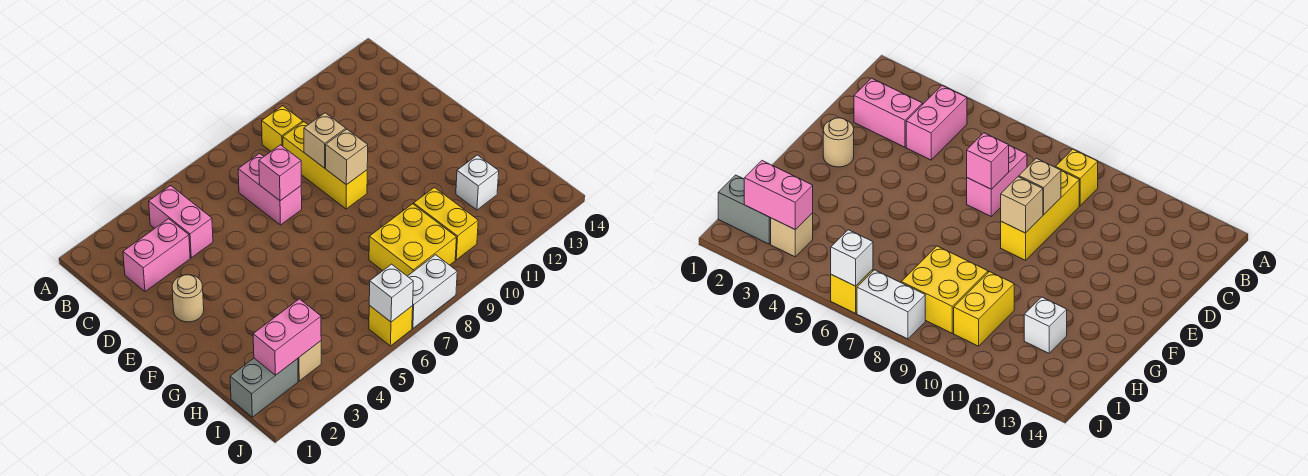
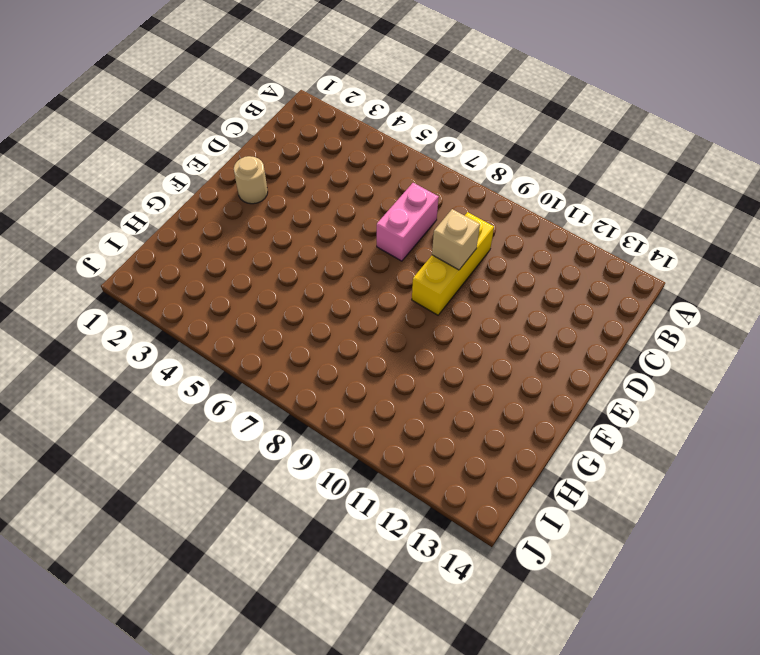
none -> pink 1x2 brick [149,186,213,258]
none -> yellow 1x1 brick [262,106,303,151]
none -> pink 1x2 brick [123,219,190,292]

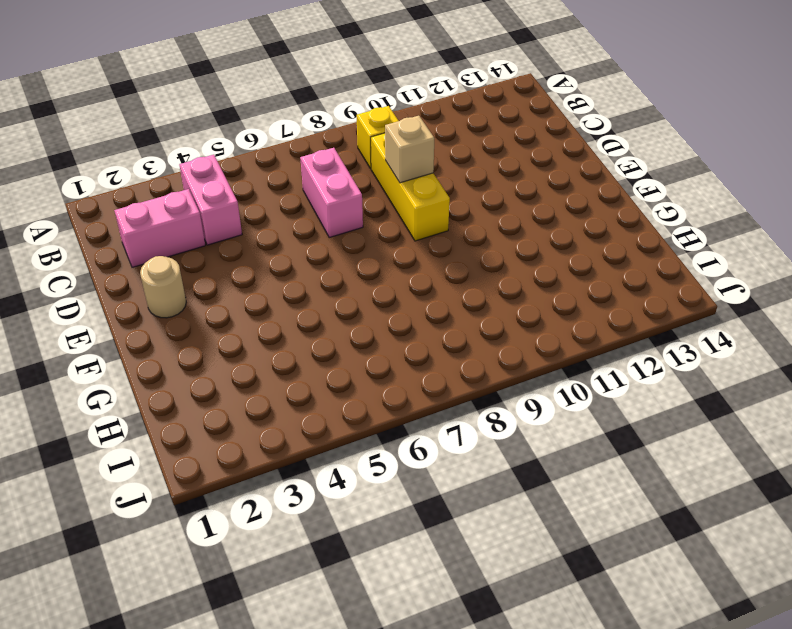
none -> yellow 2x2 brick [369,204,456,276]
none -> yellow 1x2 brick [414,187,478,260]
none -> white 1x1 brick [456,155,499,210]

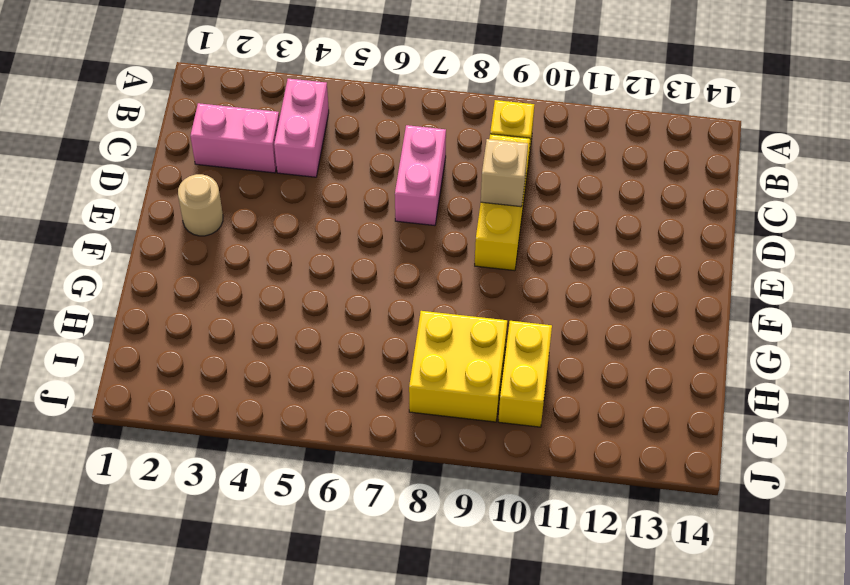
none -> white 1x1 brick [456,155,499,210]
none -> grey 1x2 brick [230,358,298,417]
none -> tan 1x1 brick [298,341,321,381]

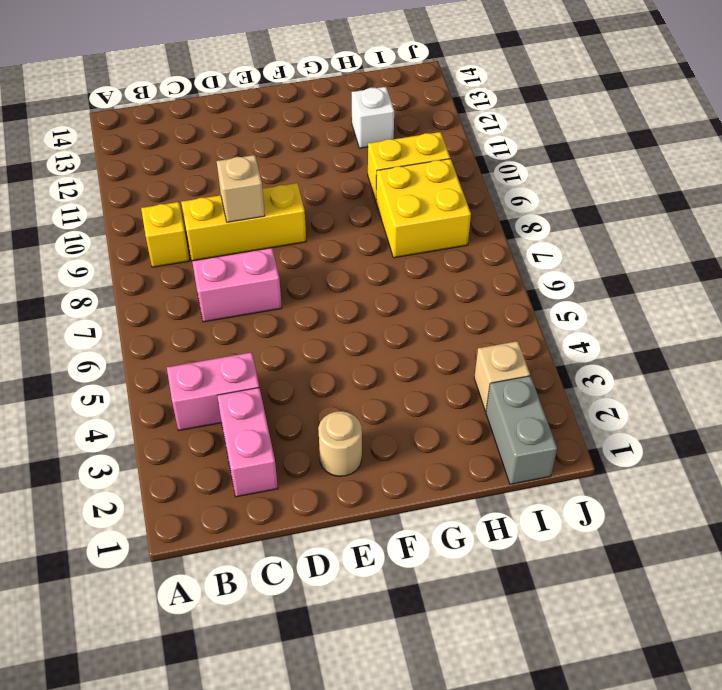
none -> yellow 1x1 brick [369,305,413,346]
none -> white 1x2 brick [408,255,457,328]
none -> pink 1x1 brick [259,145,301,201]

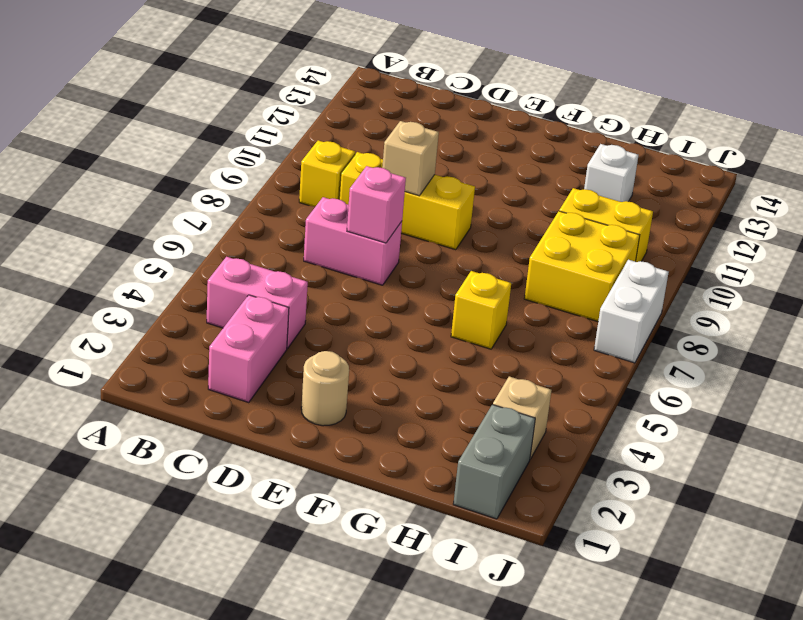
yellow 1x1 brick [451,271,511,349] -> yellow 1x1 brick moved to [369,305,413,346]
none -> tan 1x1 brick [326,129,368,185]
none -> pink 1x2 brick [253,299,321,375]
none -> white 1x1 brick [369,264,413,322]

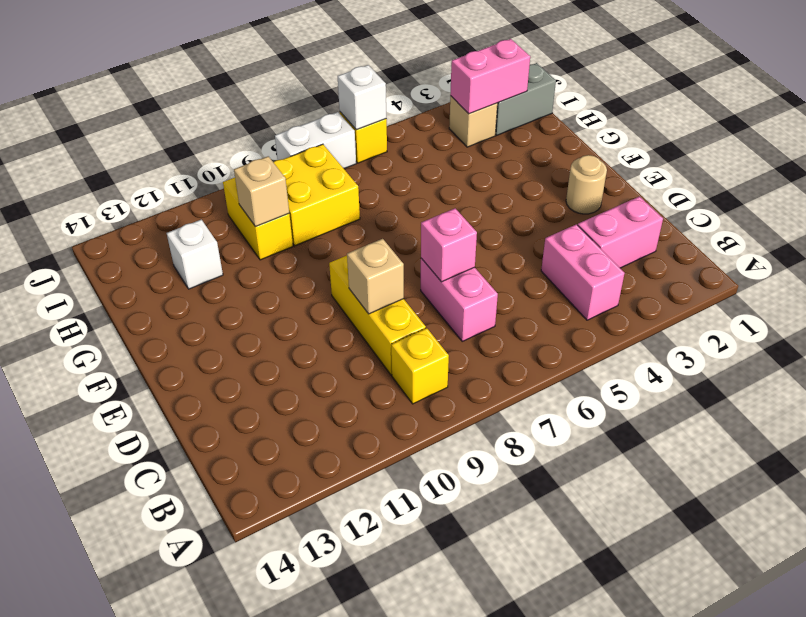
tan 1x1 brick [234,156,289,227] -> tan 1x1 brick moved to [326,129,368,185]

